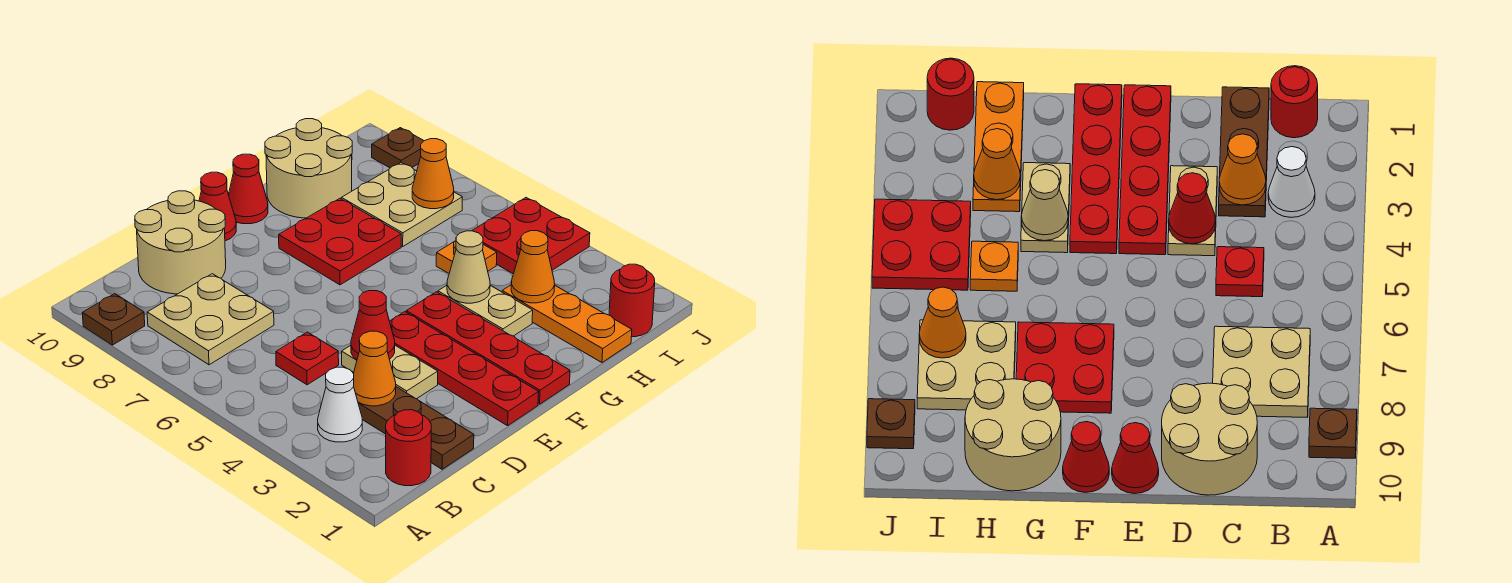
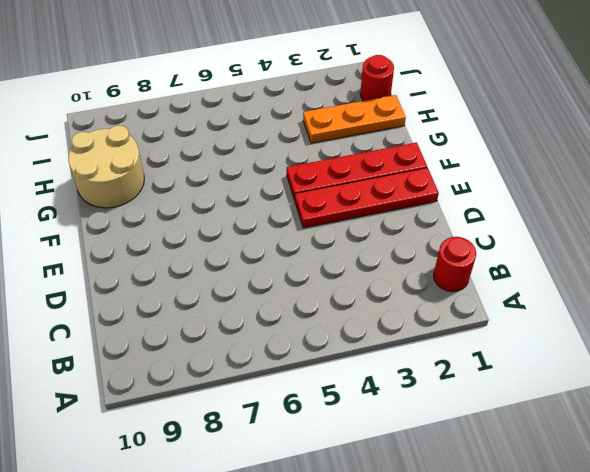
none -> brown 1x1 plate [82,294,145,345]
none -> white 1x1 cone [318,367,362,442]
none -> tan 2x2 plate [147,274,274,365]

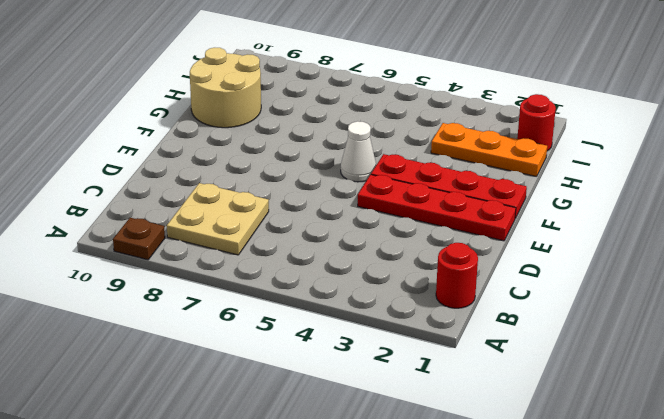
white 1x1 cone [341,121,376,182] -> white 1x1 cone moved to [318,367,362,442]
none -> brown 1x3 plate [358,387,474,469]
none -> red 1x1 plate [276,332,339,385]
none -> tan 2x2 round brick [135,191,226,294]

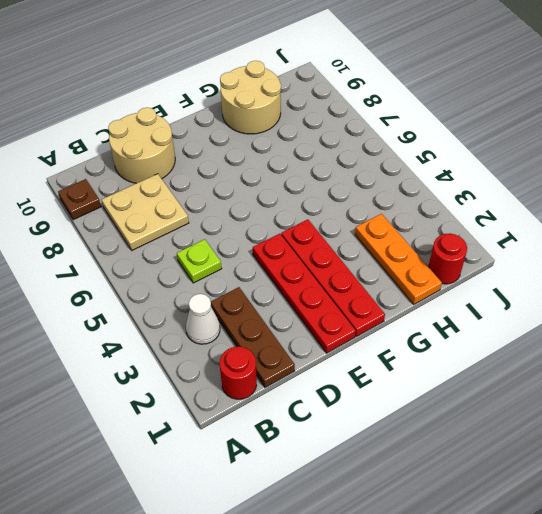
lime 1x1 plate [177,239,222,283] -> red 1x1 plate [276,332,339,385]
none -> tan 1x2 plate [342,346,438,399]
none -> red 1x1 cone [199,172,236,241]
none -> red 2x2 plate [279,199,401,285]

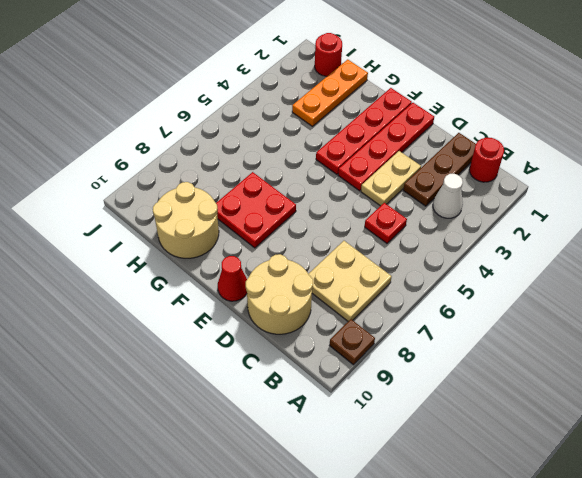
none -> red 1x1 cone [228,154,268,224]
none -> tan 1x2 plate [438,285,533,336]
none -> orange 1x1 plate [436,241,497,273]

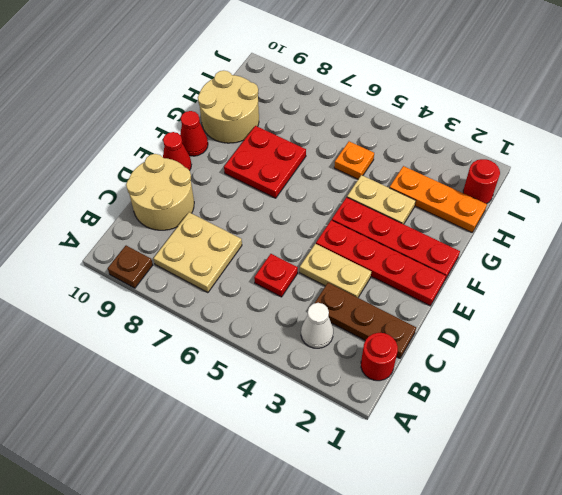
none -> tan 2x2 plate [341,162,462,246]
none -> red 2x2 plate [472,198,590,274]
none -> brown 1x1 plate [372,128,424,168]

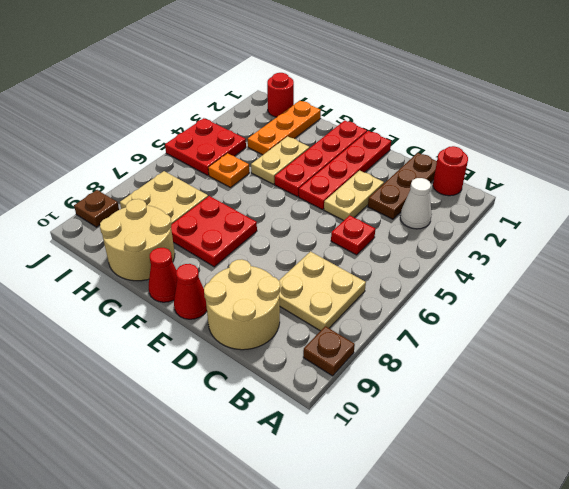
none -> orange 1x1 cone [354,331,396,406]
none -> red 1x1 cone [351,291,395,360]
none -> tan 1x1 cone [447,231,490,303]

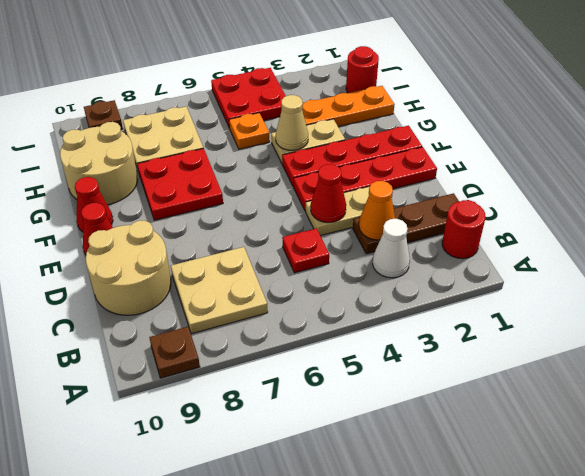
none -> orange 1x1 cone [511,231,555,303]
none -> orange 1x1 cone [412,139,454,209]

